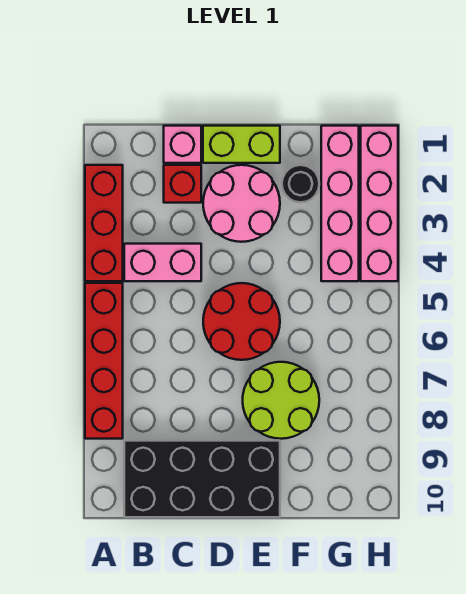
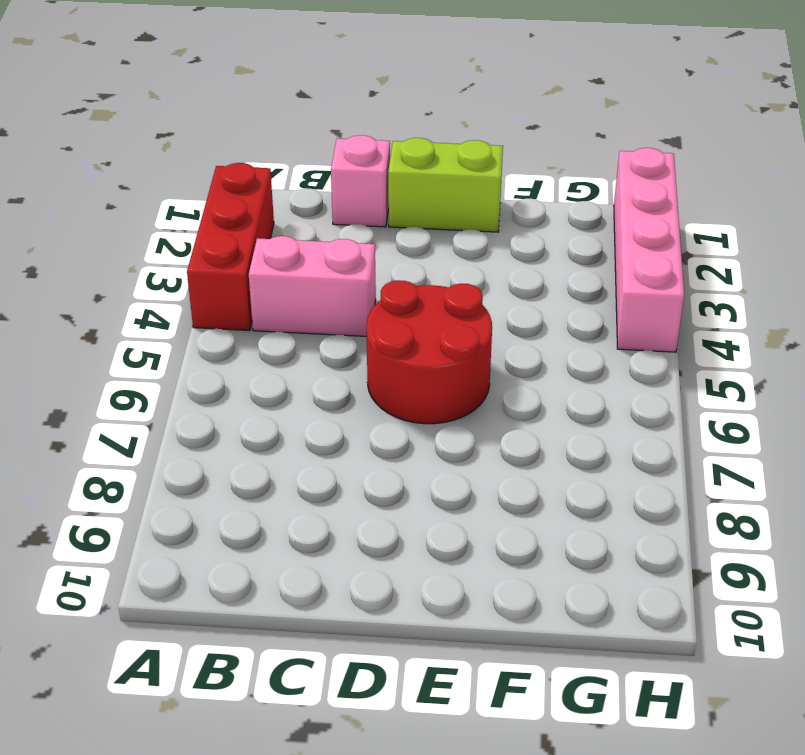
none -> red 1x4 brick [85,283,123,439]
none -> black 2x4 brick [124,441,280,517]
none -> red 1x1 brick [164,165,201,203]

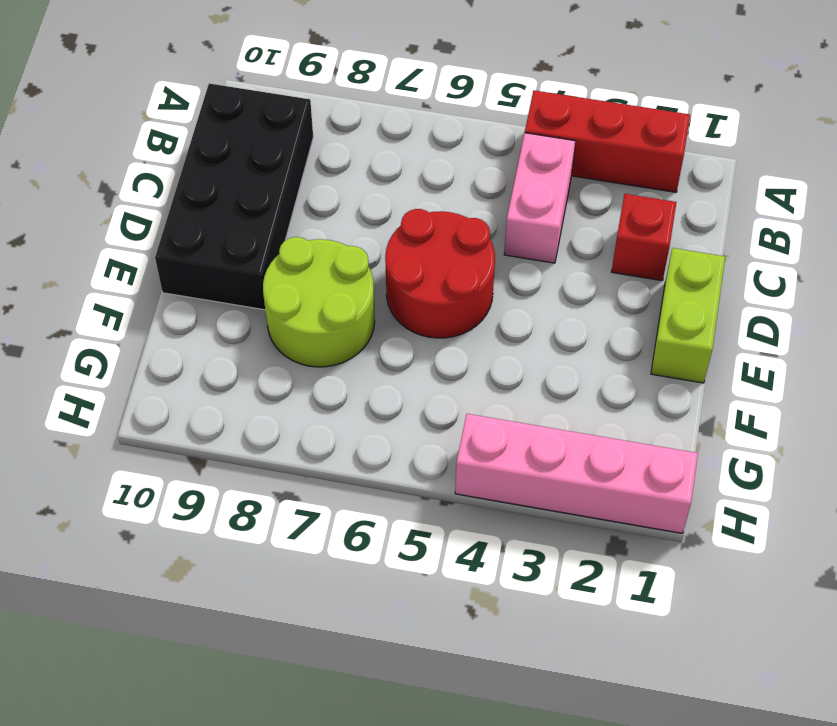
none -> red 1x4 brick [85,283,123,439]
none -> pink 1x1 brick [164,126,201,163]
none -> pink 2x2 round brick [203,165,280,242]

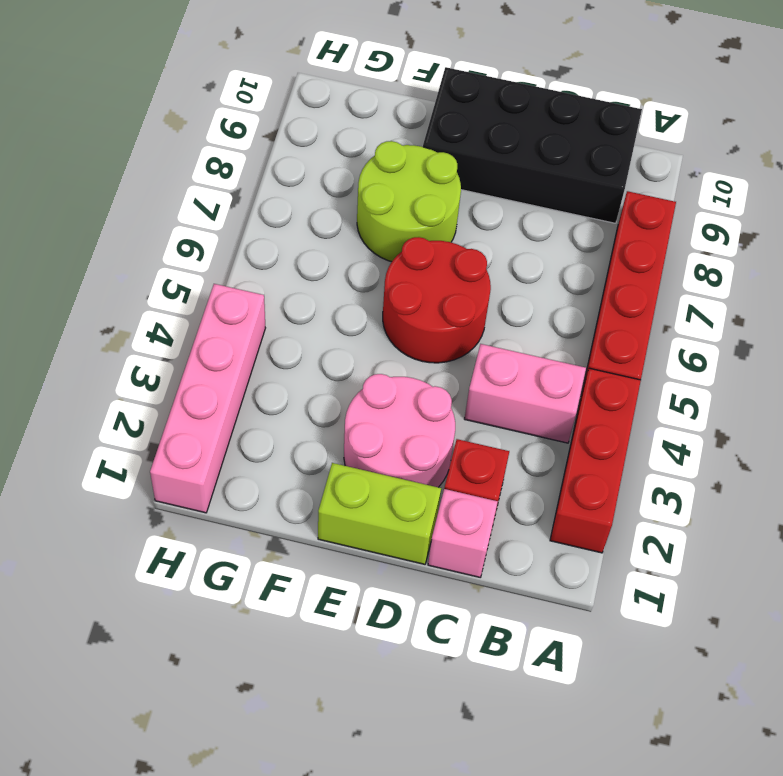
none -> black 1x1 round brick [282,165,319,202]
none -> pink 1x4 brick [321,126,359,281]

